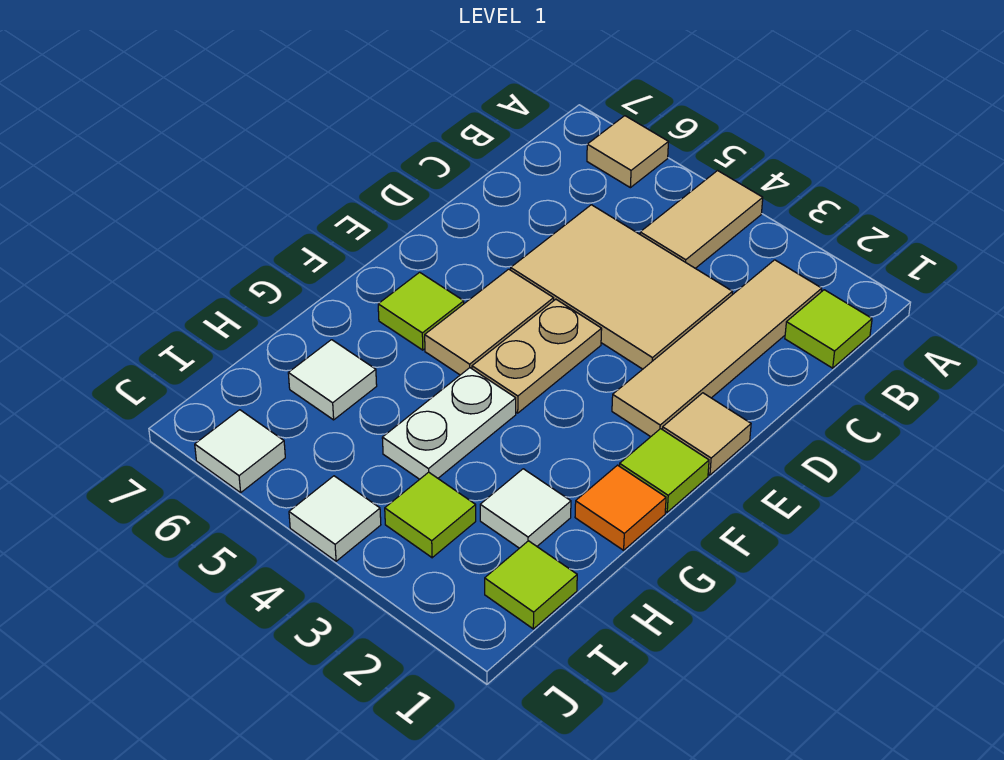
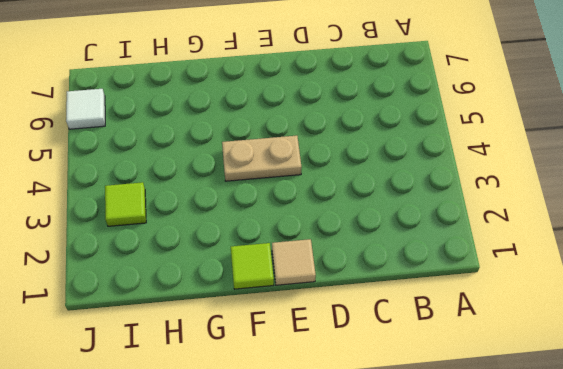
none -> tan 1x2 tile [640,171,763,268]
none -> tan 1x1 tile [587,116,668,188]
none -> lime 1x1 tile [785,290,872,368]

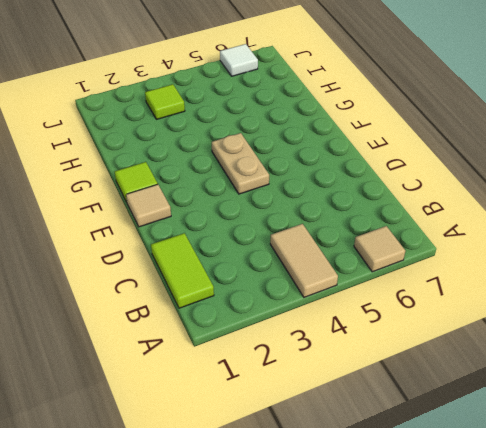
lime 1x2 tile [151,233,214,308] -> lime 1x1 tile [785,290,872,368]
none -> tan 1x4 tile [612,260,822,437]
none -> tan 2x3 tile [511,205,732,369]
none -> tan 1x2 tile [425,269,554,375]

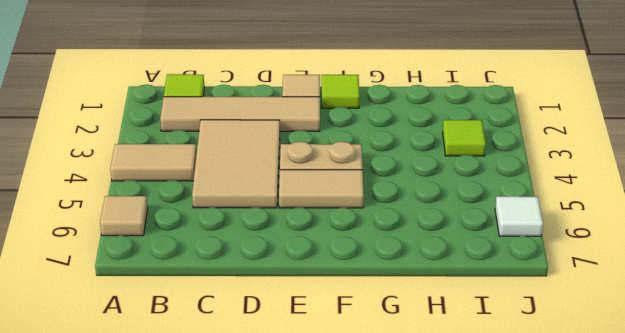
none -> lime 1x1 tile [378,272,464,350]
none -> orange 1x1 tile [575,465,666,550]
none -> white 1x2 plate [382,368,516,479]

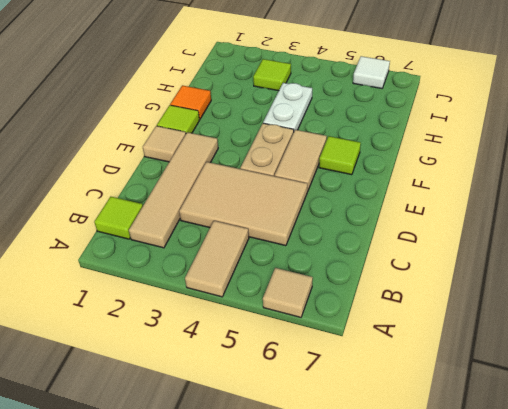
none -> white 1x1 tile [480,469,571,548]
none -> white 1x1 tile [288,340,377,420]
none -> lime 1x1 tile [485,541,577,629]

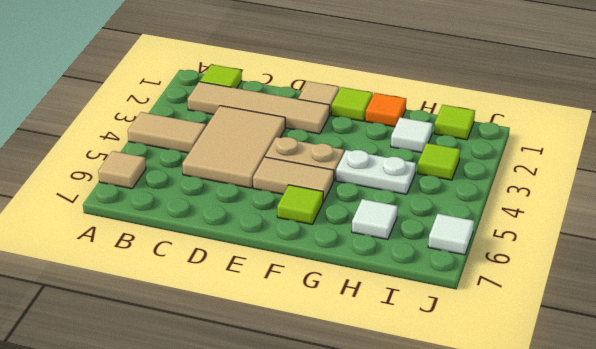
none -> white 1x1 tile [289,476,381,561]

